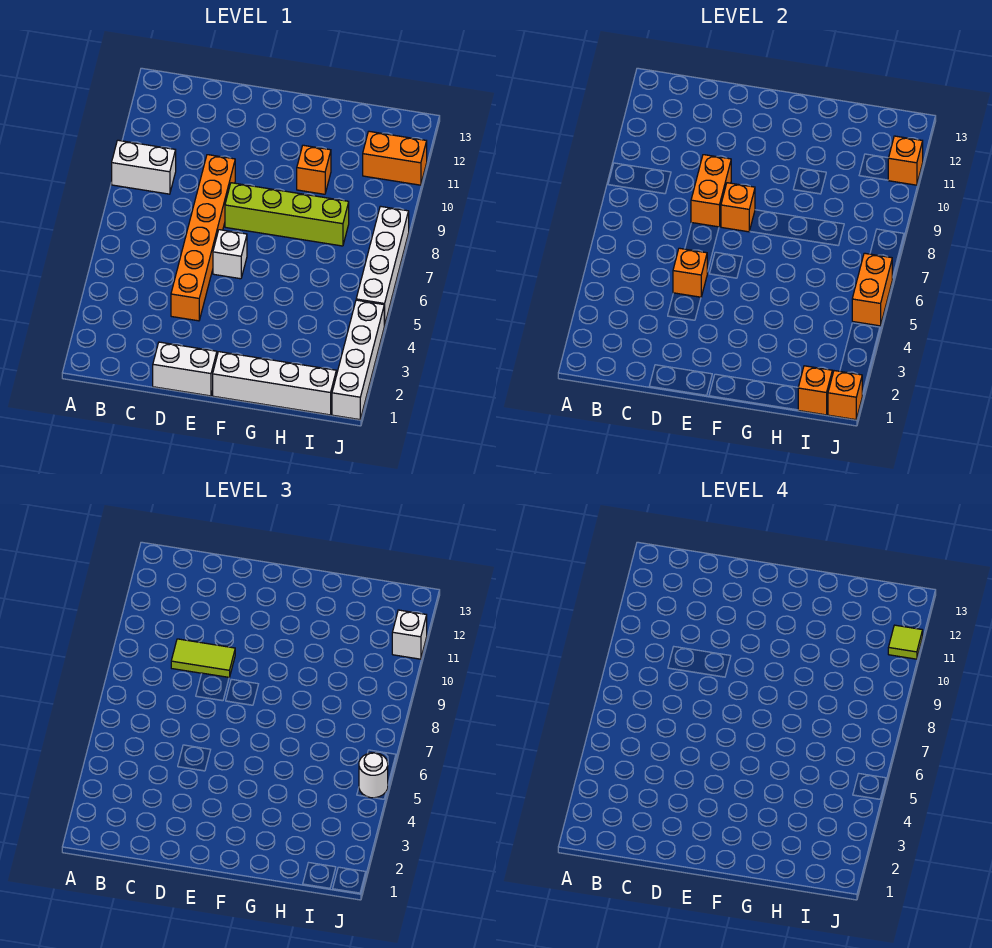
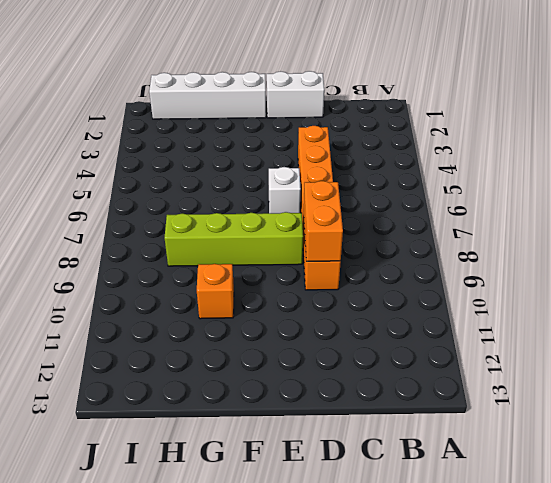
none -> white 1x2 brick [112,140,176,194]
none -> orange 1x2 brick [363,131,427,185]
none -> white 1x4 brick [332,300,384,420]

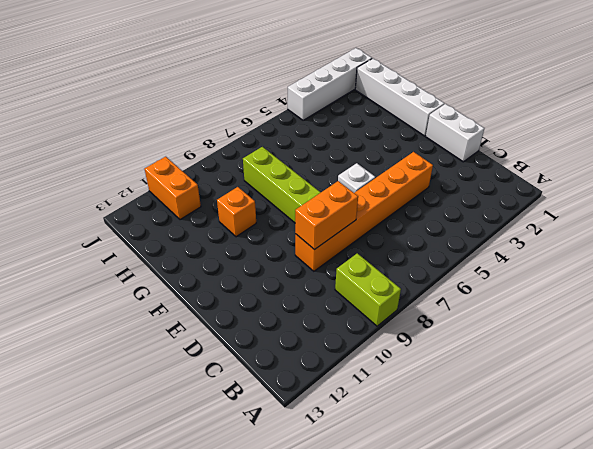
lime 1x2 brick [335,253,401,326] -> white 1x2 brick [112,140,176,194]
none -> white 1x4 brick [356,206,409,326]
none -> orange 1x1 brick [673,248,707,297]
none -> orange 1x1 brick [721,183,755,232]

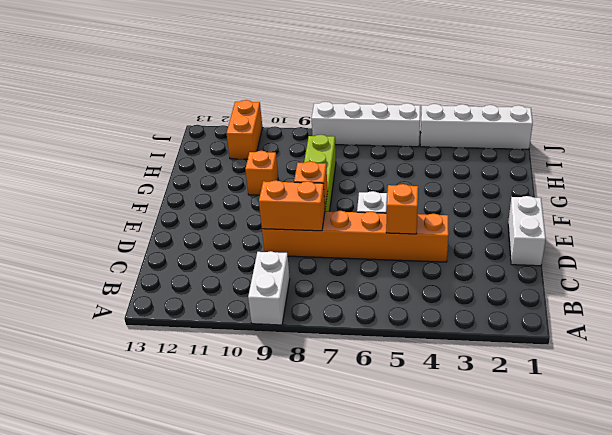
none -> white 1x4 brick [213,352,336,415]
none -> orange 1x1 brick [798,366,832,415]
none -> orange 1x1 brick [828,371,862,420]

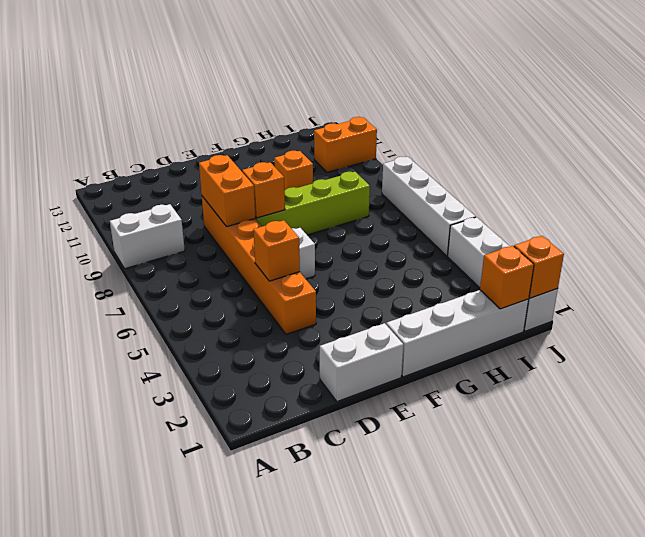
none -> orange 1x2 brick [852,253,892,326]
none -> orange 1x1 brick [888,136,923,185]
none -> lime 1x2 tile [171,639,235,677]

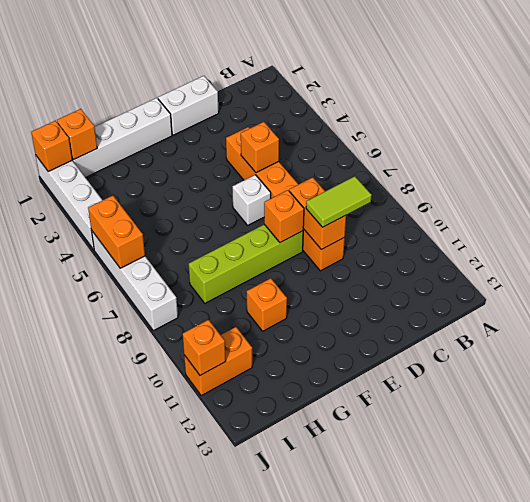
none -> white 1x2 brick [112,140,176,194]
none -> white 1x1 round brick [359,753,388,798]
none -> white 1x1 brick [392,610,427,659]

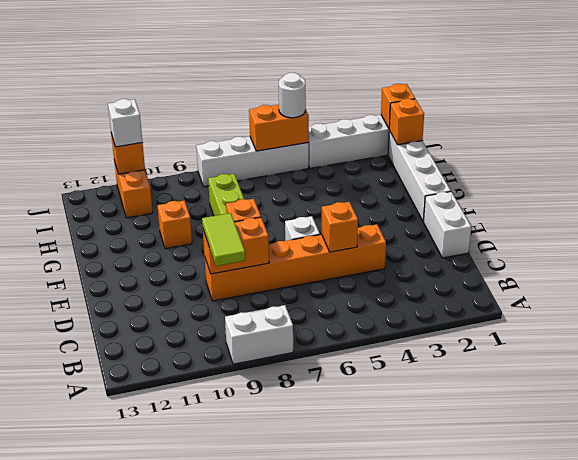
white 1x2 brick [225,305,293,364] -> white 1x2 brick turned to [112,140,176,194]
none -> lime 1x1 tile [888,625,923,659]

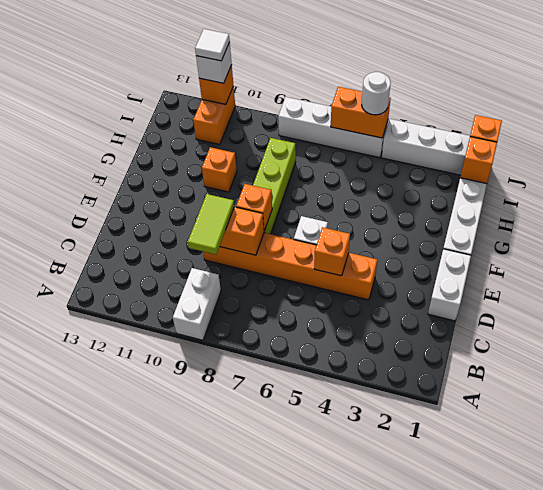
white 1x1 tile [195,29,230,61] -> lime 1x1 tile [888,625,923,659]

